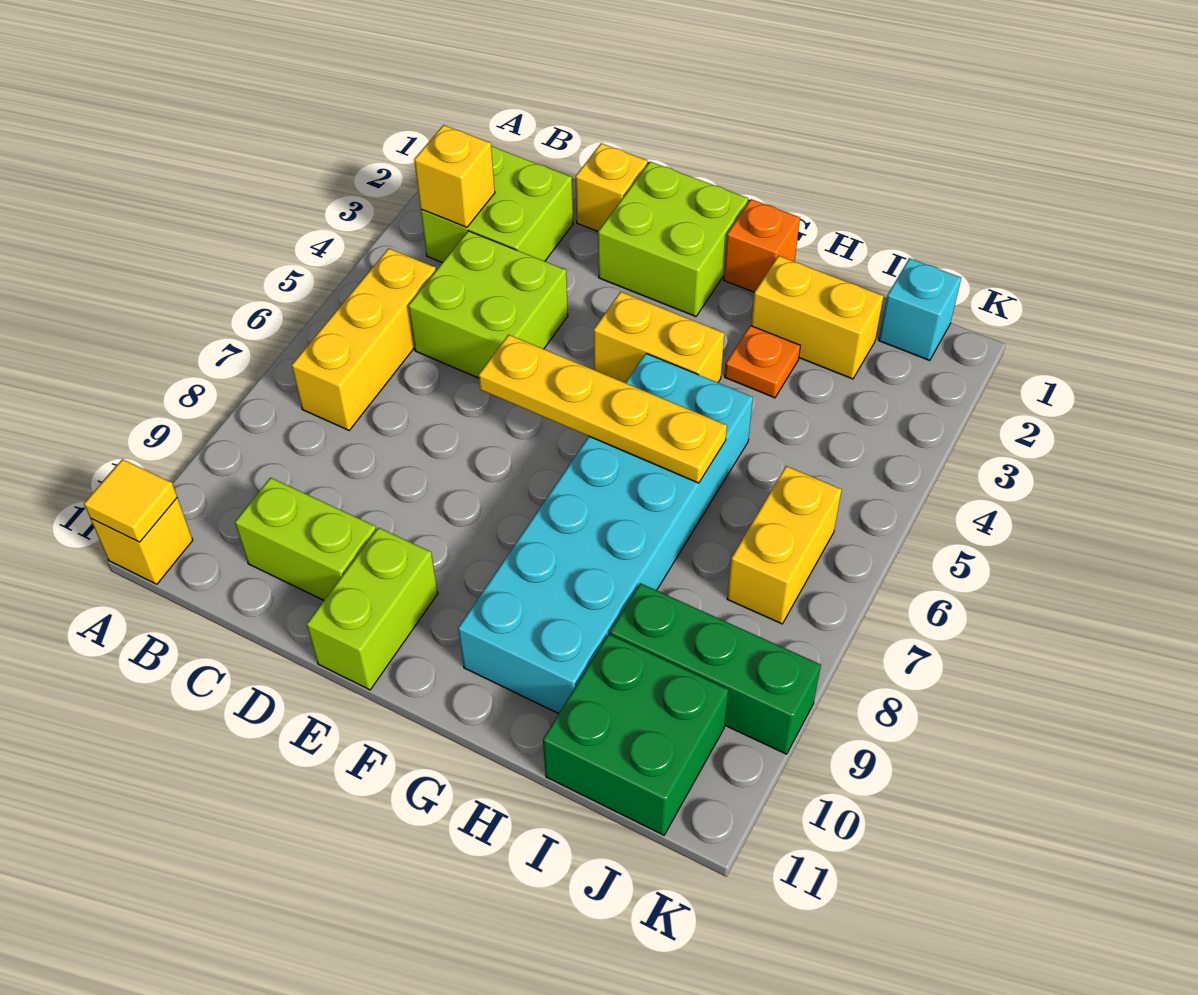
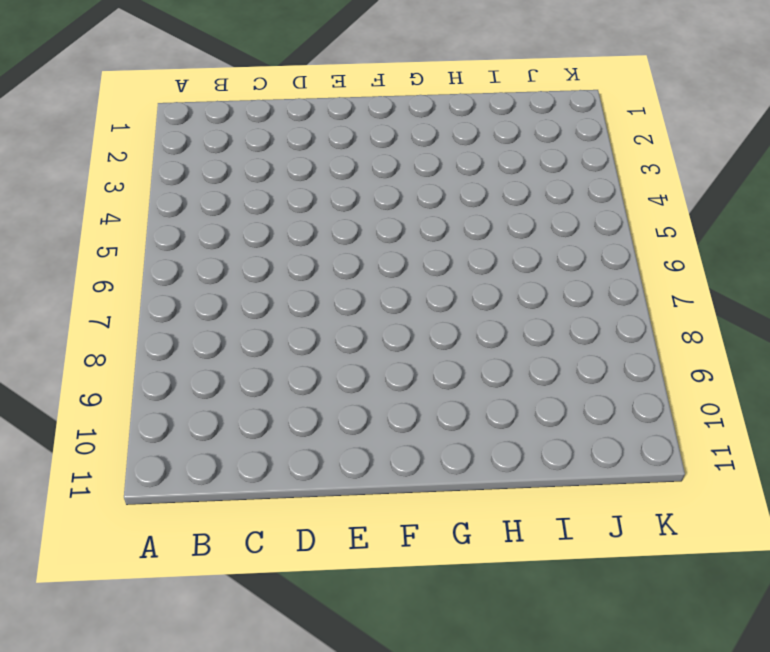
none -> yellow 1x1 brick [91,498,193,584]
none -> lime 2x2 brick [421,146,573,263]
none -> yellow 1x3 brick [292,248,436,430]

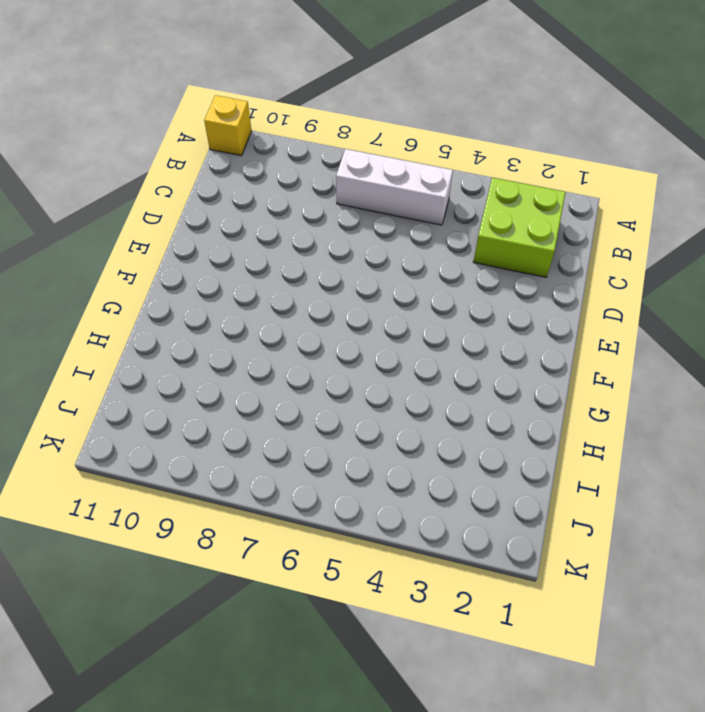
white 1x3 brick [336,149,453,225] -> yellow 1x3 brick [292,248,436,430]
none -> lime 2x2 brick [408,231,568,378]
none -> lime 1x2 brick [235,478,376,600]
none -> yellow 1x1 brick [576,143,648,231]

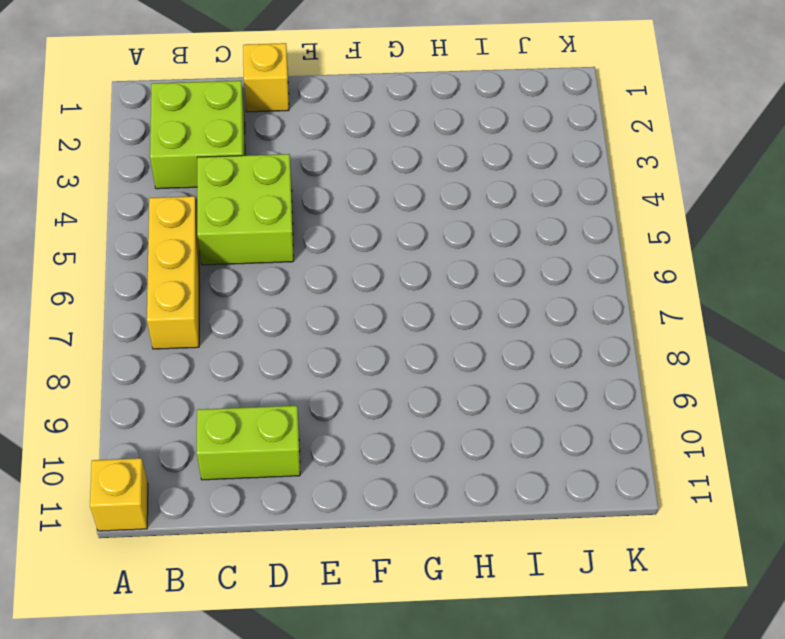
none -> lime 2x2 brick [598,162,748,317]
none -> lime 1x2 brick [307,528,438,690]
none -> yellow 1x2 brick [594,292,724,383]

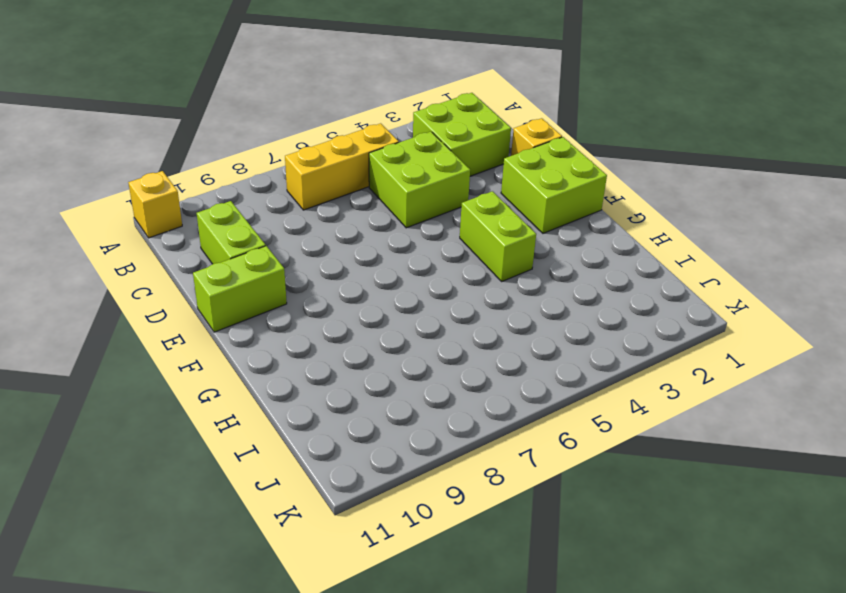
lime 1x2 brick [460,191,536,281] -> yellow 1x2 brick [594,292,724,383]
none -> orange 1x1 brick [724,199,800,292]
none -> cyan 2x6 brick [458,353,753,714]
none -> yellow 1x2 brick [751,256,884,379]

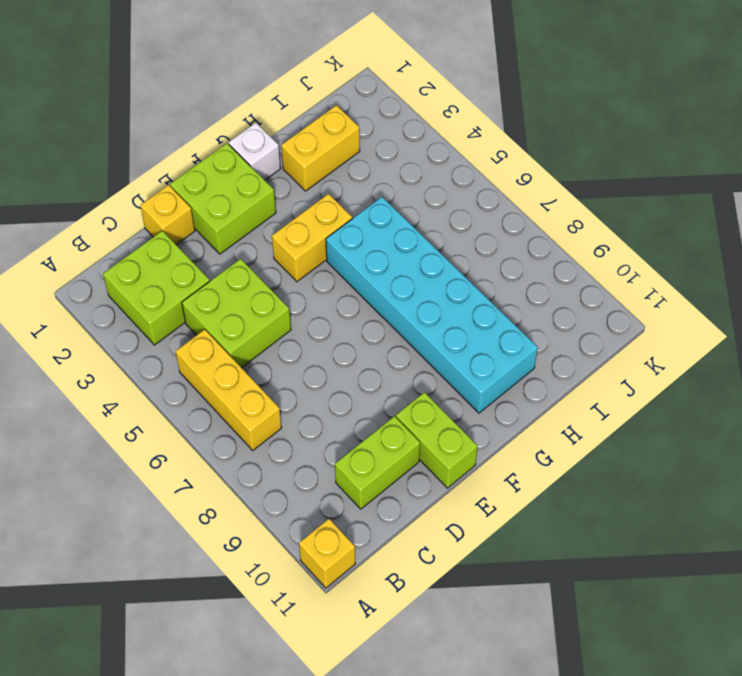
white 1x1 brick [229,123,280,180] -> orange 1x1 brick [724,199,800,292]
none -> orange 1x1 plate [725,326,800,398]
none -> green 1x3 brick [610,583,821,754]
none -> green 2x2 brick [543,634,728,835]

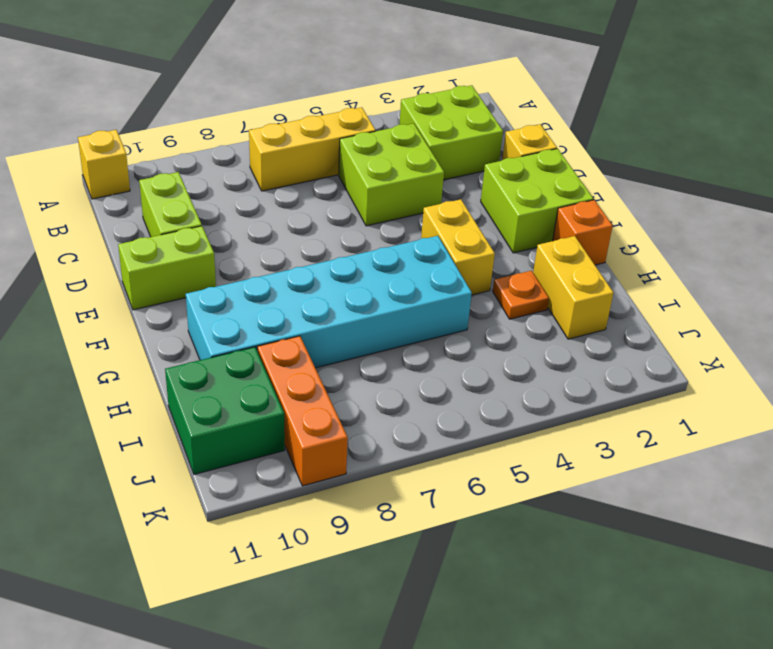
orange 1x3 brick [257,336,348,486] -> green 1x3 brick [610,583,821,754]
none -> cyan 1x1 brick [879,258,961,361]
none -> yellow 1x2 brick [727,466,842,624]
none -> yellow 1x1 tile [84,459,177,542]

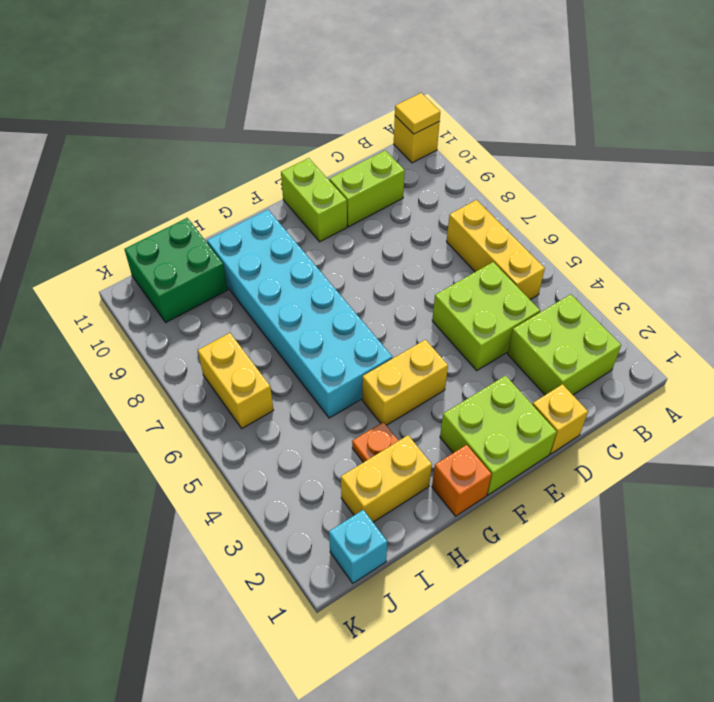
none -> green 1x3 brick [610,583,821,754]
none -> yellow 1x1 brick [414,125,495,227]
none -> yellow 1x4 plate [479,335,727,483]

